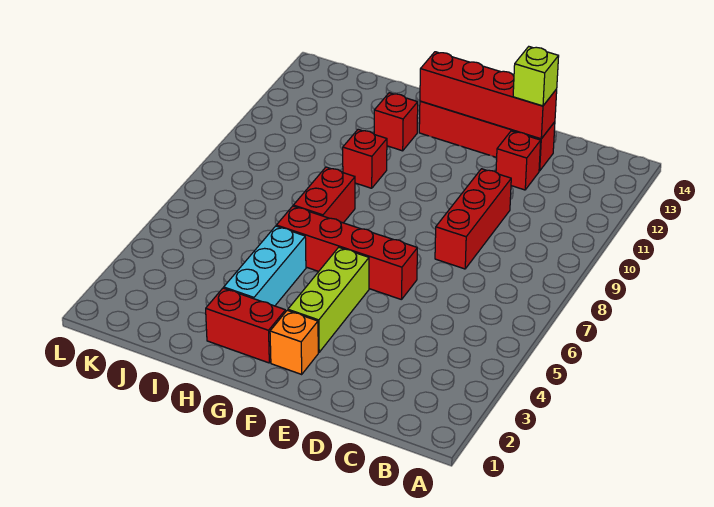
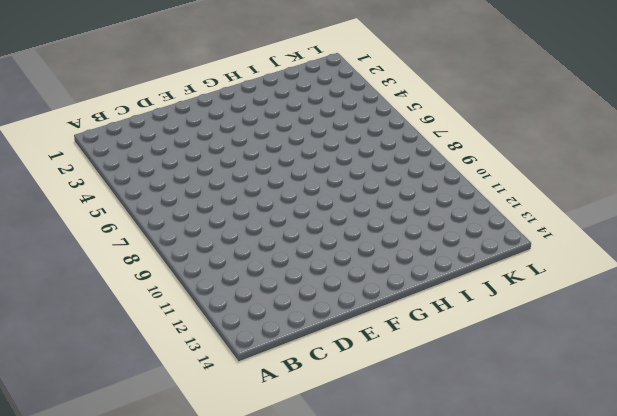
none -> red 1x3 brick [435,169,511,269]
none -> red 1x1 brick [496,131,541,190]
none -> red 1x4 brick [419,101,555,171]

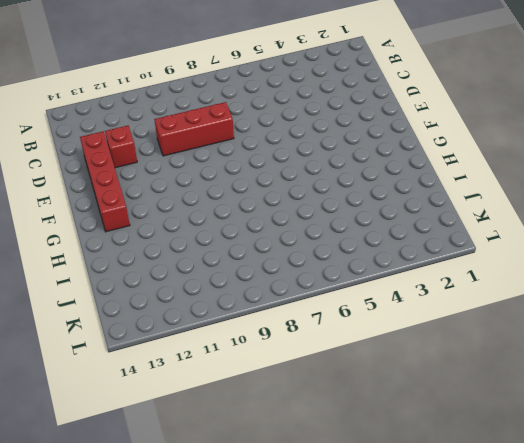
none -> red 1x4 brick [276,206,417,300]
none -> orange 1x1 brick [270,310,318,374]
none -> lime 1x3 brick [288,247,369,352]

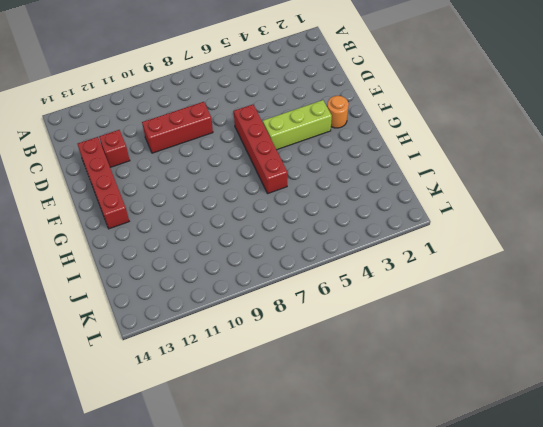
orange 1x1 round brick [327,96,349,128] -> orange 1x1 brick [270,310,318,374]
none -> red 1x2 brick [206,288,286,363]
none -> cyan 1x3 brick [224,226,306,306]
none -> red 1x2 brick [293,167,355,223]

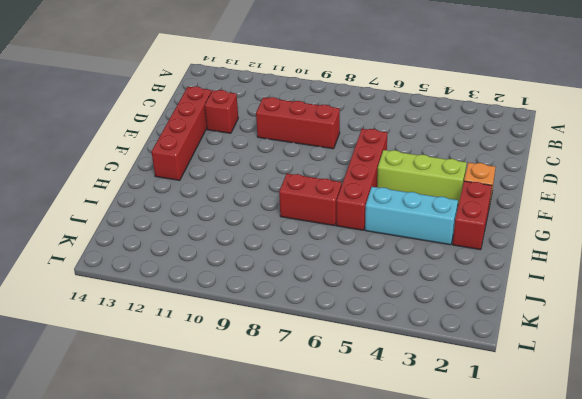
none -> red 1x1 brick [343,129,387,188]
none -> red 1x1 brick [374,93,418,151]
none -> red 1x4 brick [420,52,557,139]

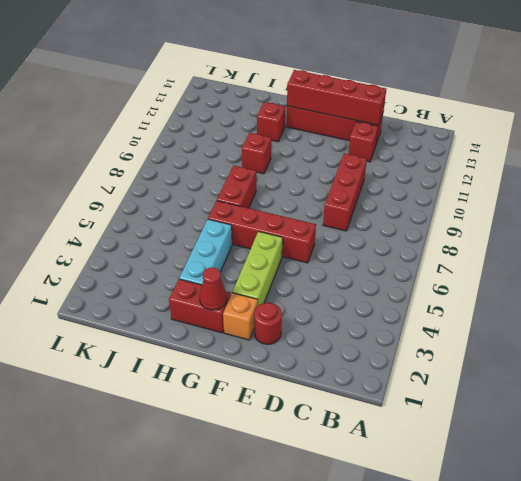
red 1x1 round brick [254,303,282,344] -> none
red 1x1 cone [199,267,227,310] -> none
none -> lime 1x1 brick [513,47,559,106]

